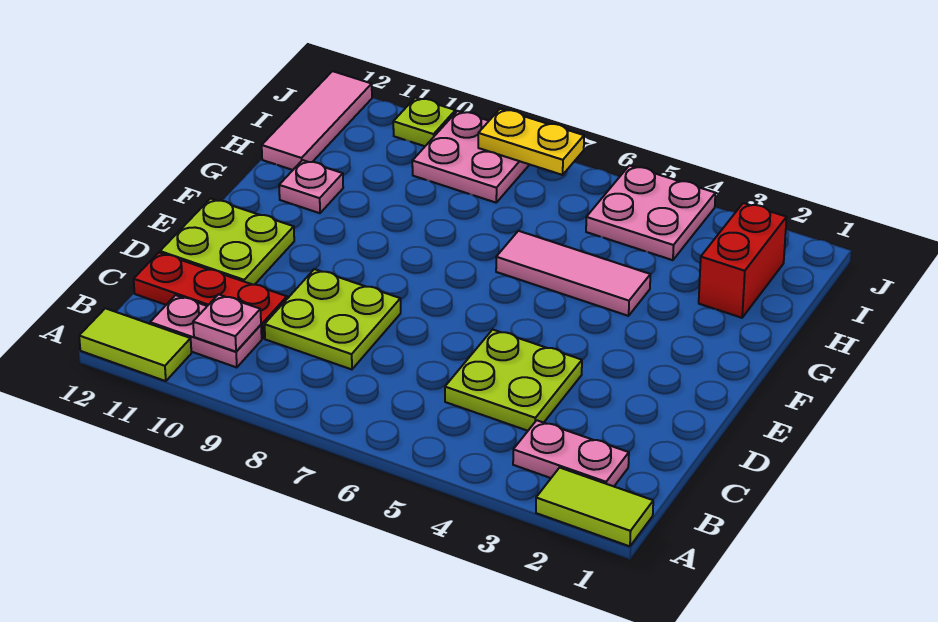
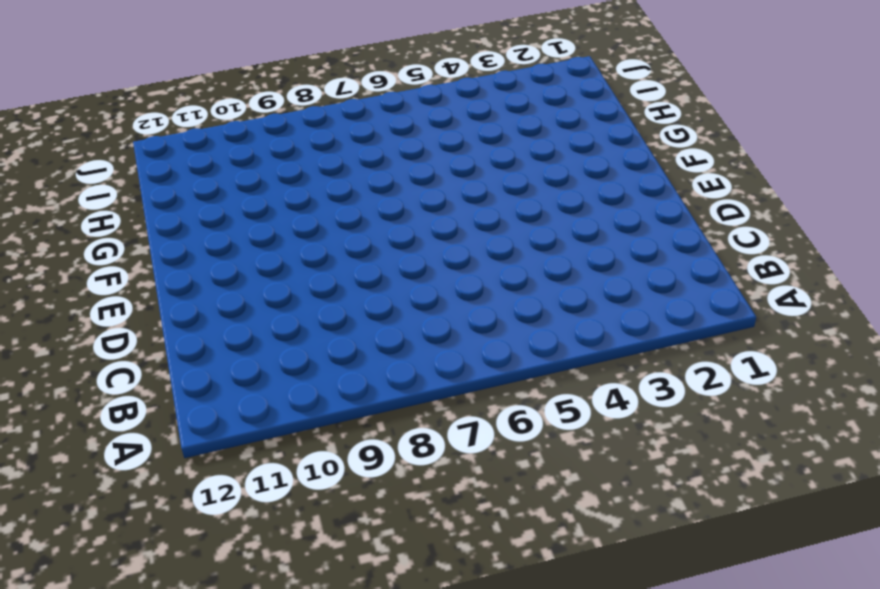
none -> lime 1x2 tile [536,468,653,546]
none -> lime 1x2 tile [79,308,191,381]
none -> pink 1x2 plate [513,420,629,486]

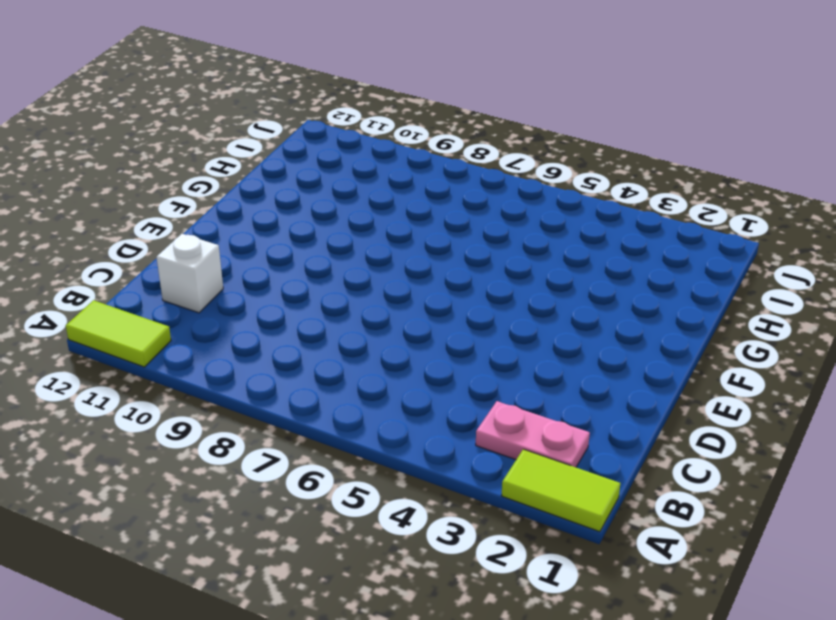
white 1x1 brick [156,234,223,313] -> red 1x3 plate [134,253,287,338]
none -> pink 1x2 plate [150,295,262,368]
none -> lime 2x2 plate [445,330,582,431]
none -> lime 2x2 plate [265,269,401,369]

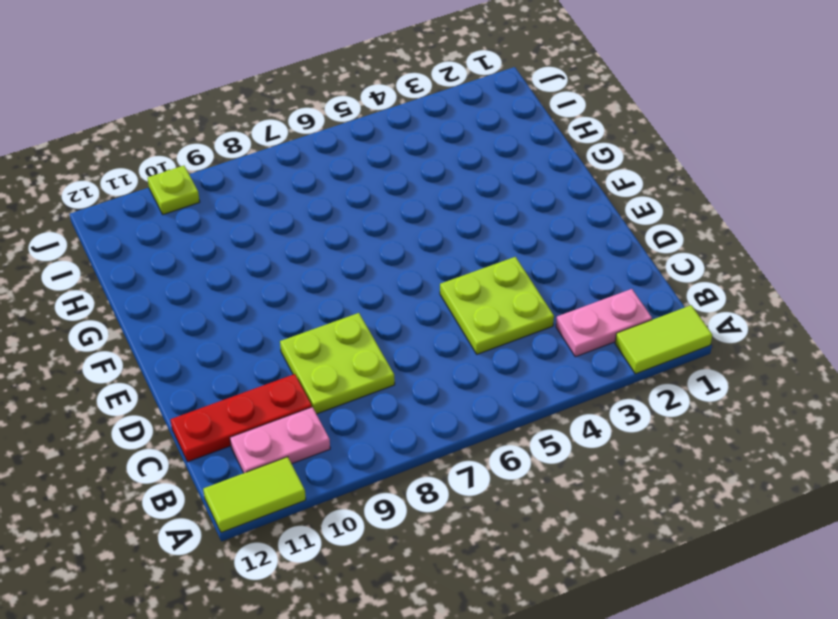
none -> lime 2x2 plate [160,199,294,285]
none -> pink 1x3 tile [496,231,650,316]
none -> pink 1x1 plate [279,160,343,213]

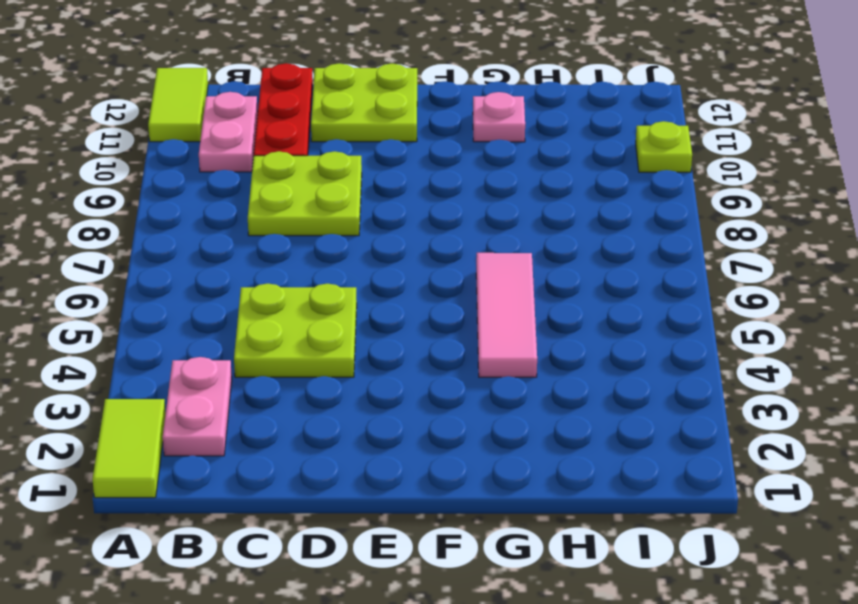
none -> red 1x2 brick [699,203,787,318]
none -> pink 1x3 tile [262,71,372,170]
none -> pink 2x2 plate [586,165,715,260]

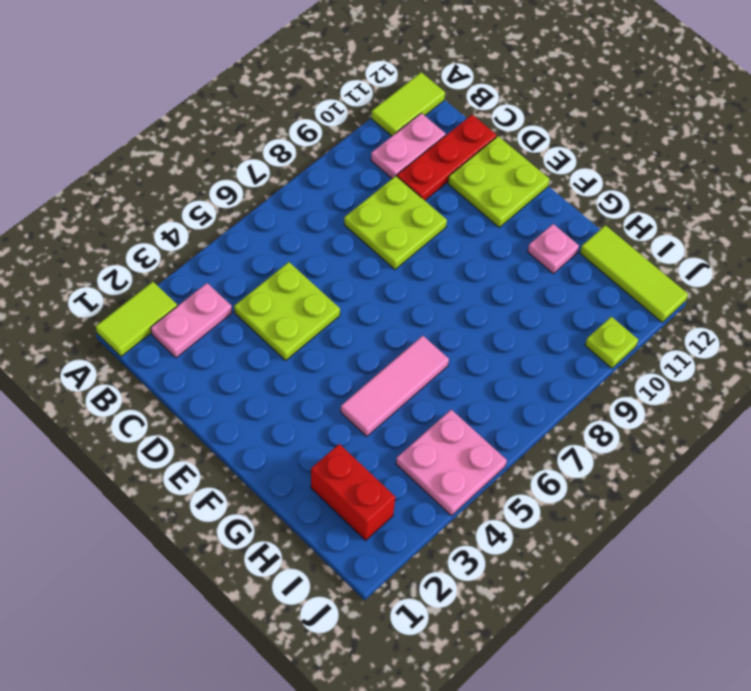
lime 1x3 tile [580,225,688,322] -> pink 1x3 tile [262,71,372,170]
none -> pink 2x2 plate [412,111,529,203]
none -> pink 1x1 plate [193,294,261,352]
none -> yellow 1x2 plate [478,109,584,175]

